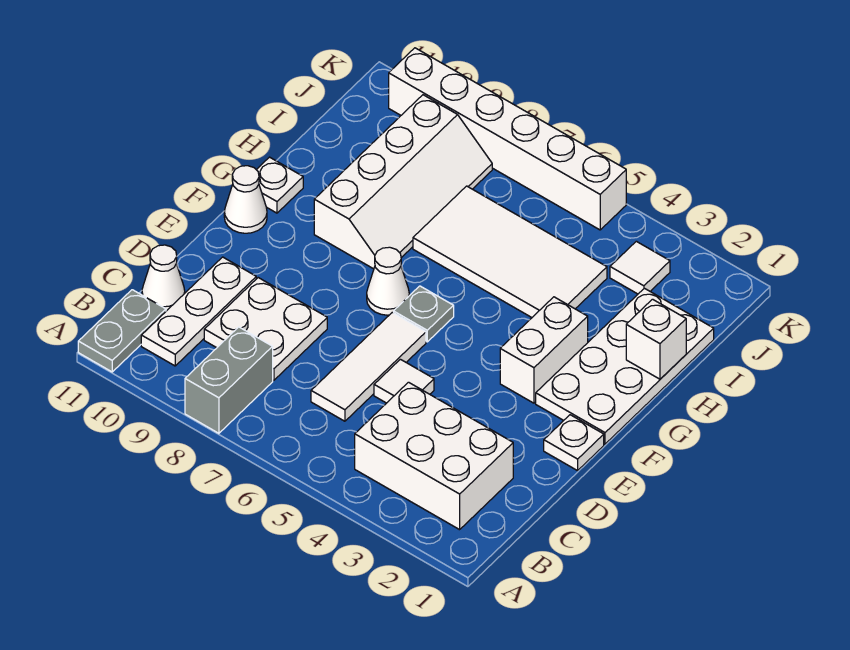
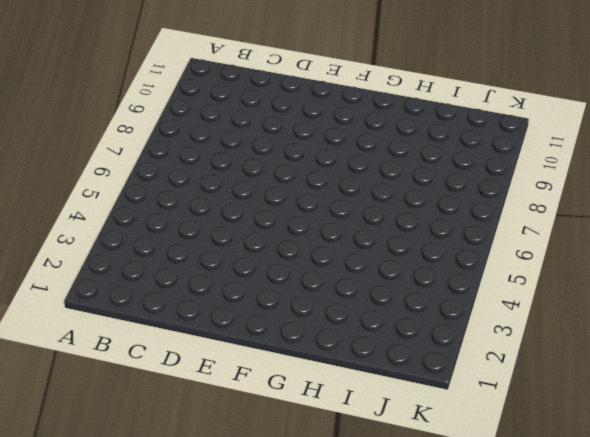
none -> grey 1x2 brick [185,327,273,433]
none -> grey 1x2 plate [78,290,166,372]
none -> white 2x3 brick [355,382,513,530]

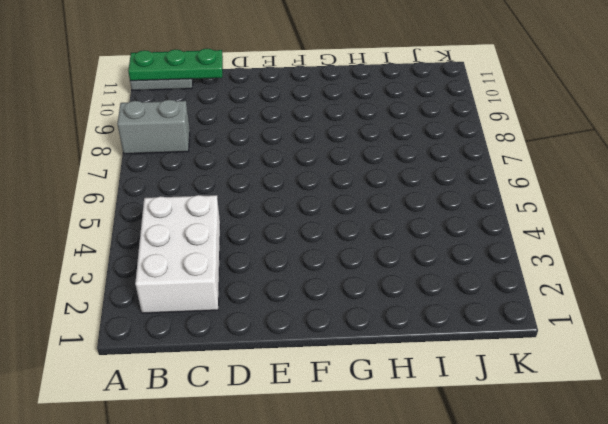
green 1x3 plate [128,48,223,81] -> none
none -> white 1x3 plate [141,257,256,366]
none -> white 1x3 tile [311,312,426,421]
none -> white 2x2 plate [204,278,327,380]

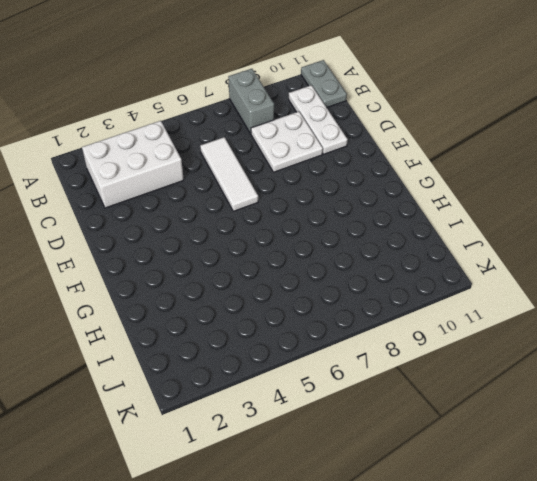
none -> white 1x1 cone [142,245,185,311]
none -> white 1x1 tile [374,359,434,403]
none -> white 1x1 plate [544,415,604,471]

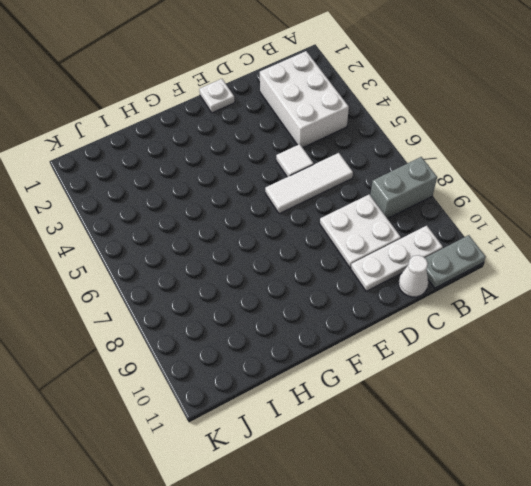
none -> white 2x4 plate [536,288,714,444]
none -> white 1x2 brick [500,297,588,403]
none -> grey 1x1 plate [394,286,454,342]

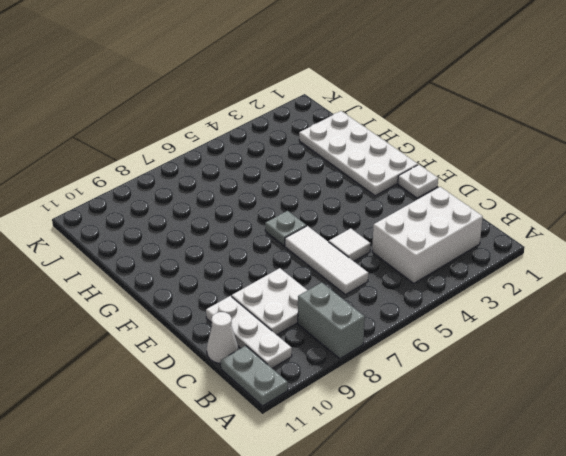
none -> white 1x2 brick [500,297,588,403]
none -> white 1x1 cone [367,247,409,315]
none -> white 1x1 cone [224,166,267,233]

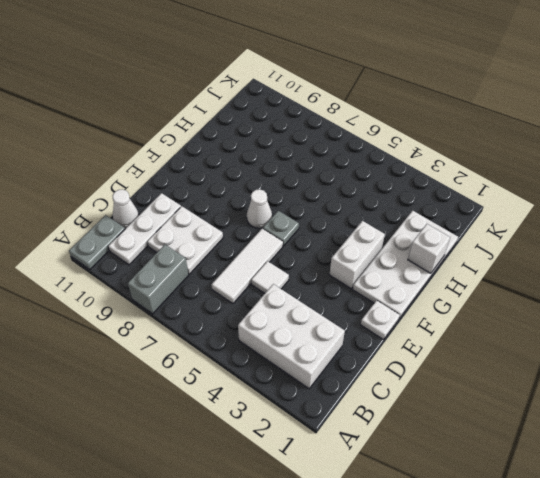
none -> white 1x1 cone [224,166,267,233]
none -> white 2x4 slope [314,95,492,269]
none -> white 1x1 plate [256,157,303,213]

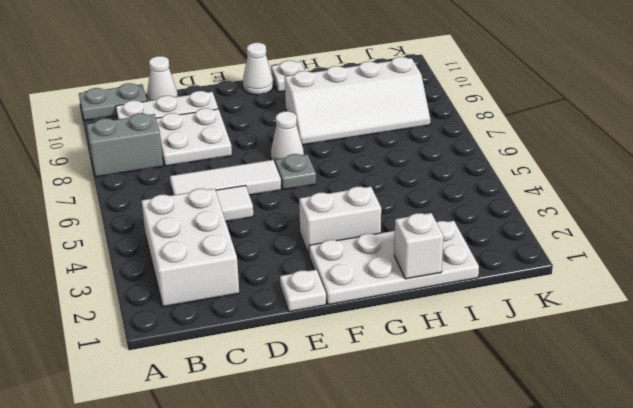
none -> white 2x4 tile [413,186,607,317]
none -> white 1x1 tile [610,241,670,294]
none -> white 1x6 brick [389,48,626,230]

